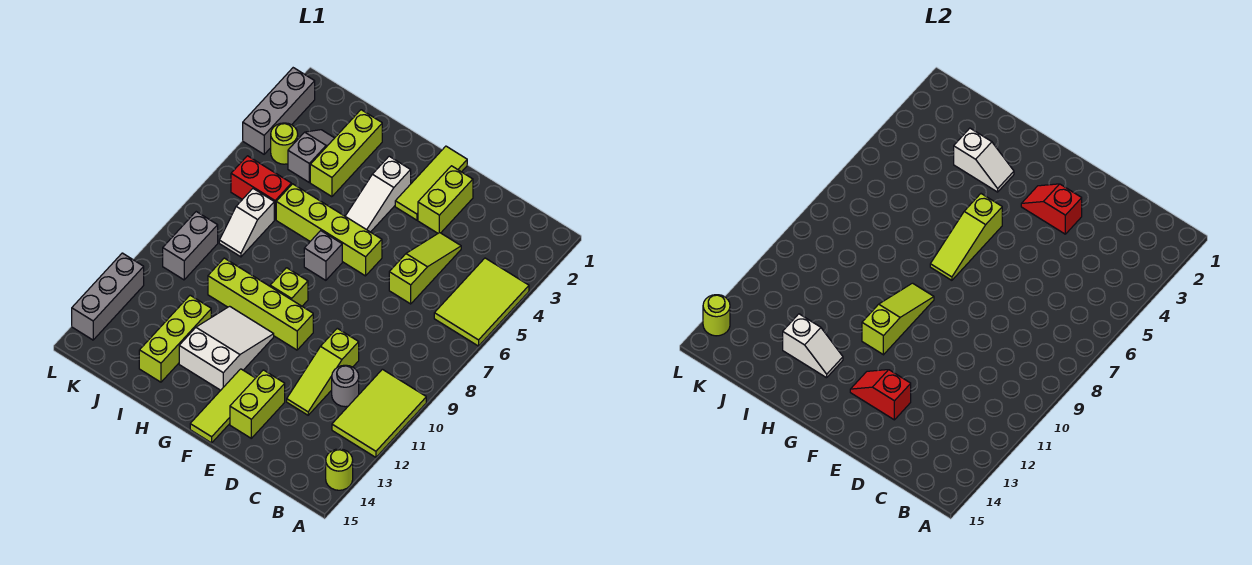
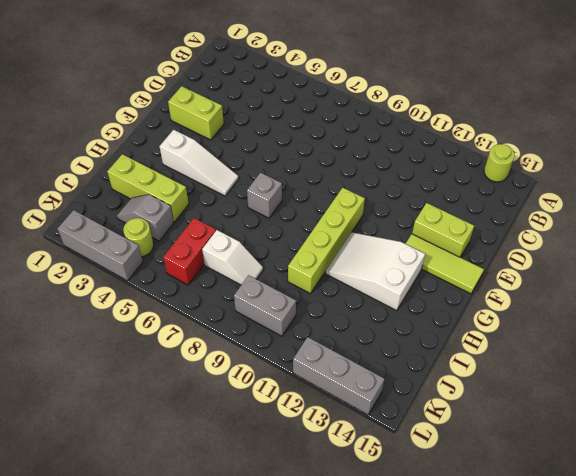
none -> lime 2x3 tile [434,258,529,346]
none -> lime 2x3 tile [332,369,426,457]
none -> grey 1x1 round brick [332,365,359,407]
none -> lime 1x3 slope [389,233,461,304]

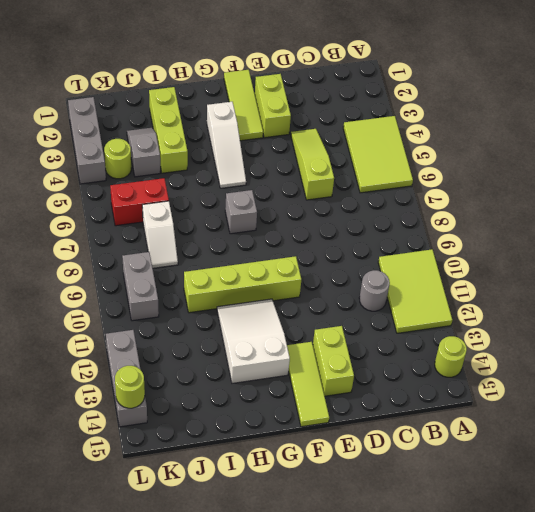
none -> lime 1x3 slope [287,328,359,415]
none -> lime 1x4 brick [276,184,382,276]
none -> lime 1x1 brick [270,268,308,306]
none -> lime 1x3 brick [139,295,211,382]

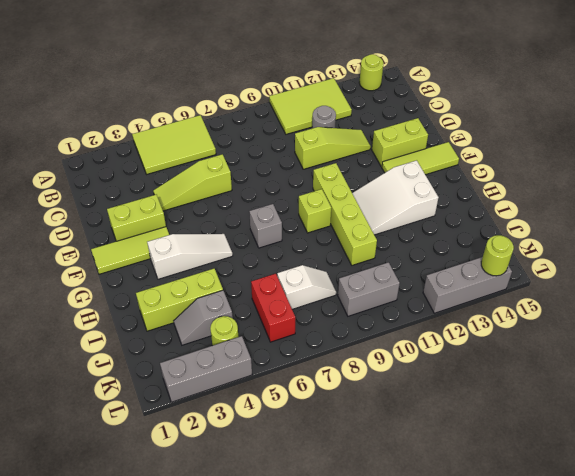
none -> lime 1x4 brick [276,184,382,276]
none -> lime 1x3 brick [139,295,211,382]
none -> red 1x2 slope [1021,184,1082,234]
none -> red 1x2 slope [850,370,911,420]

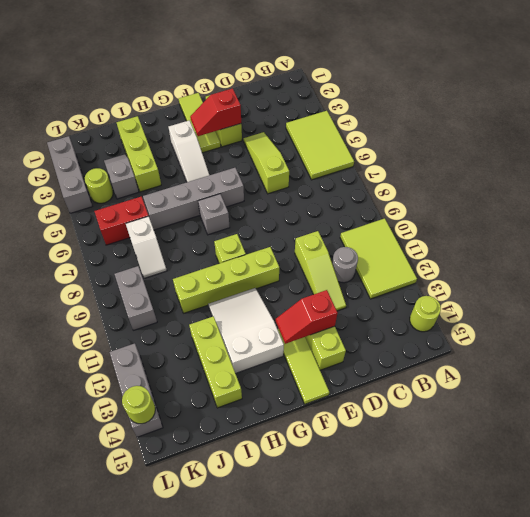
grey 1x4 brick [143,168,244,230] -> lime 1x4 brick [276,184,382,276]
none -> lime 1x3 slope [930,194,1002,280]
none -> lime 1x3 slope [862,283,934,355]
none -> white 1x2 slope [954,128,1014,192]
none -> white 1x2 slope [783,314,843,378]

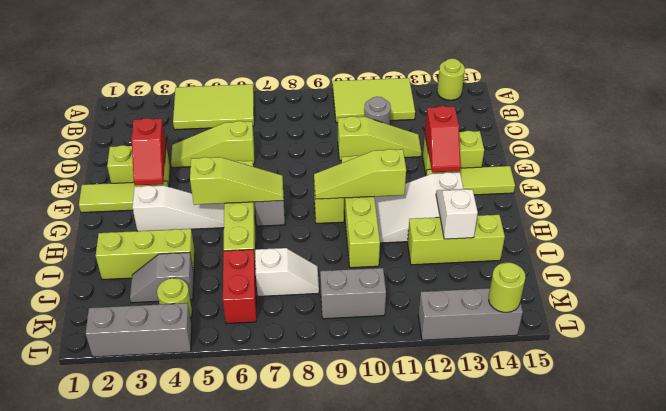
none -> white 1x2 slope [954,128,1014,192]

